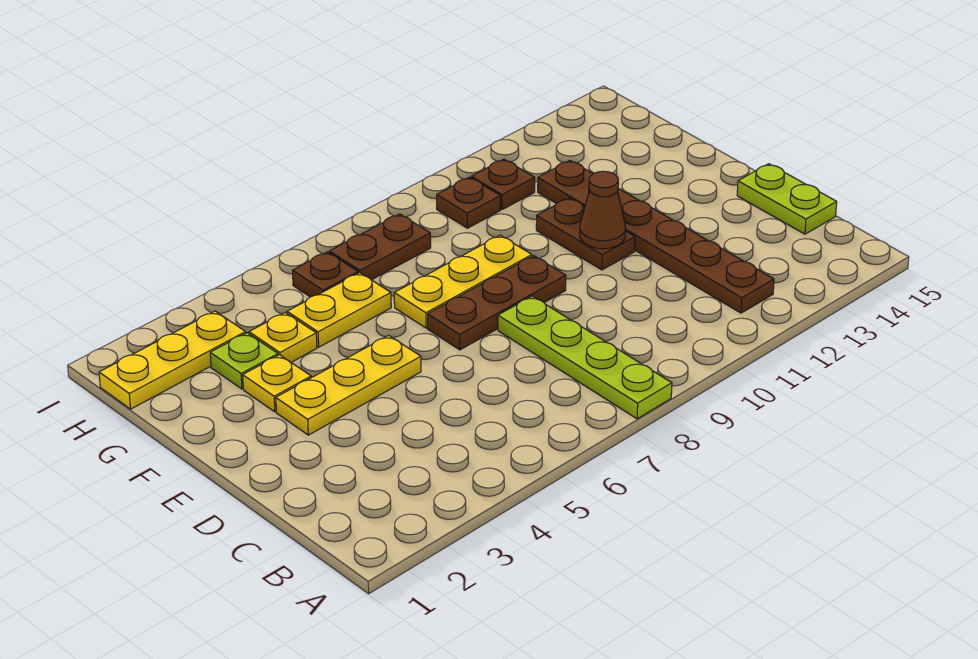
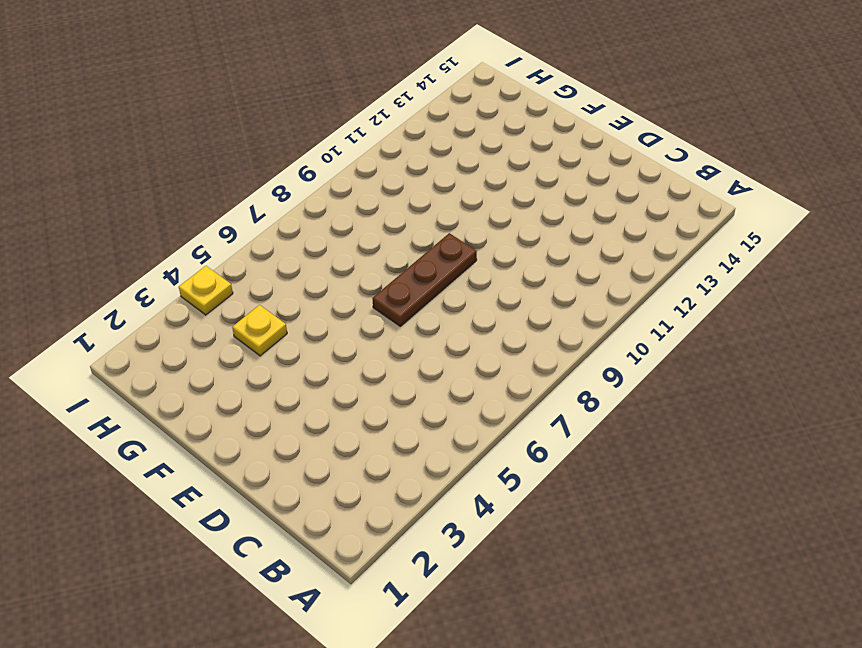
yellow 1x1 plate [179,266,233,315] -> yellow 1x1 plate moved to [243,355,311,412]
none -> lime 1x4 plate [498,296,672,419]
none -> brown 1x6 plate [538,161,774,313]
none -> lime 1x2 plate [737,164,837,234]

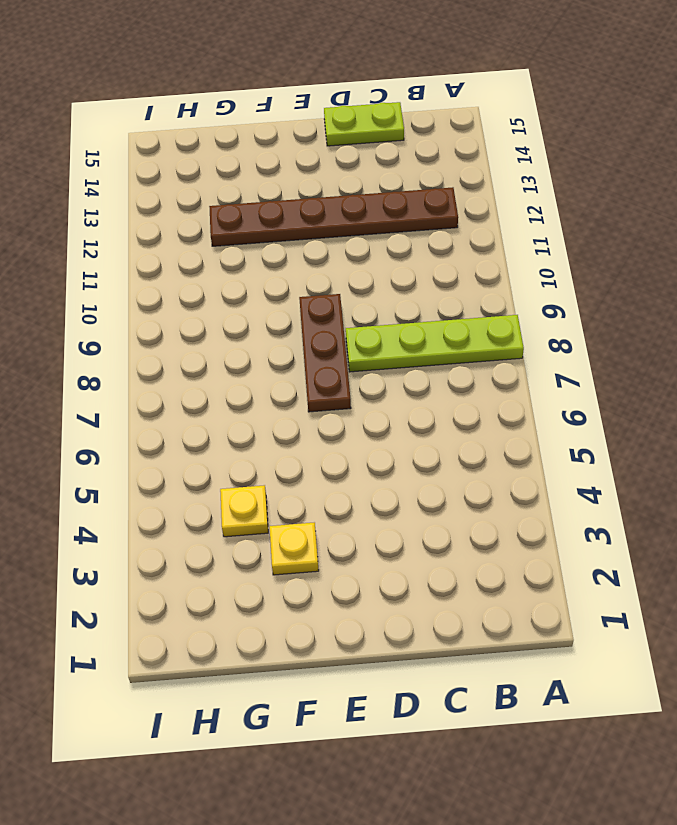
none -> yellow 1x3 plate [276,335,421,435]
none -> brown 1x2 plate [536,198,635,270]
none -> yellow 1x3 plate [394,235,532,328]

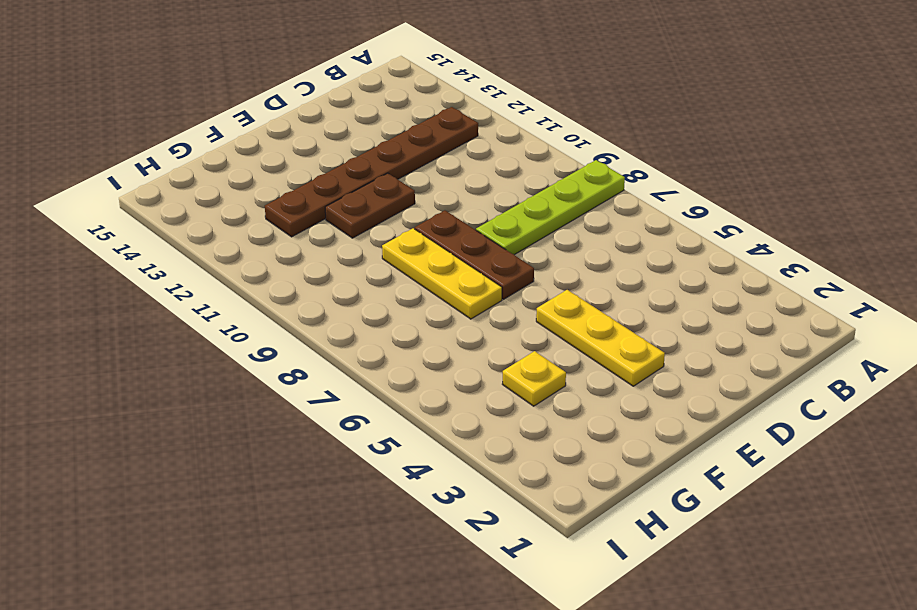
none -> lime 1x2 plate [737,164,837,234]
none -> yellow 1x1 plate [243,355,311,412]
none -> lime 1x1 plate [210,333,278,389]

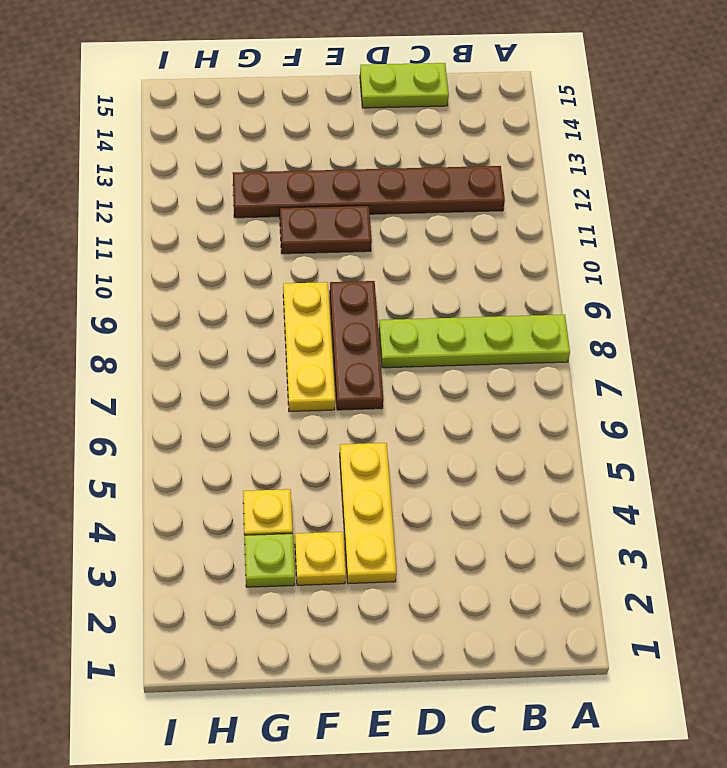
none -> yellow 1x2 plate [287,273,391,347]
none -> yellow 1x3 plate [99,311,246,409]
none -> brown 1x1 plate [293,252,358,297]

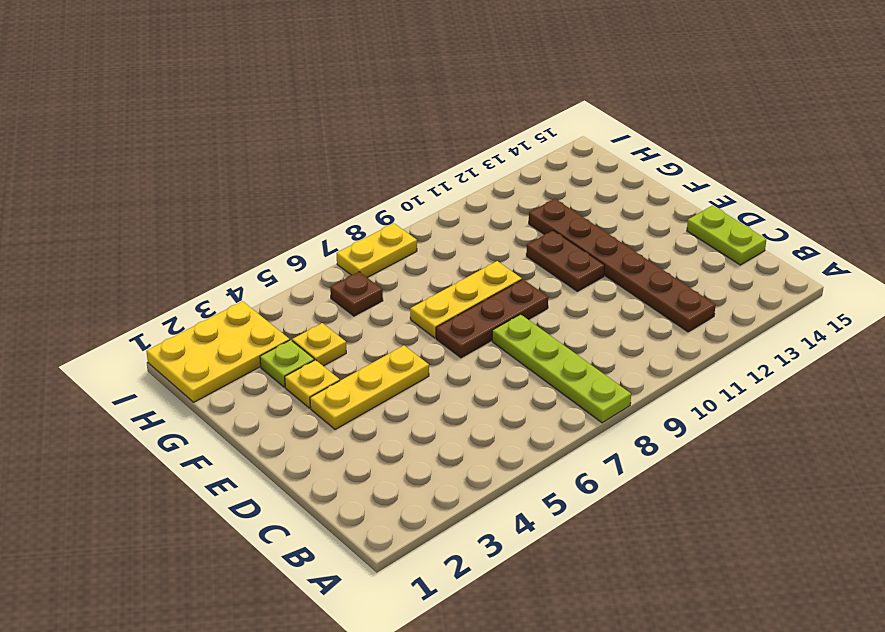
yellow 2x3 plate [146,301,290,402] -> yellow 1x3 plate [99,311,246,409]
yellow 1x2 plate [337,223,417,278] -> yellow 1x2 plate moved to [287,273,391,347]
none -> brown 1x2 plate [329,214,431,280]
none -> brown 1x1 plate [437,177,500,228]
none -> brown 1x1 plate [471,159,535,210]

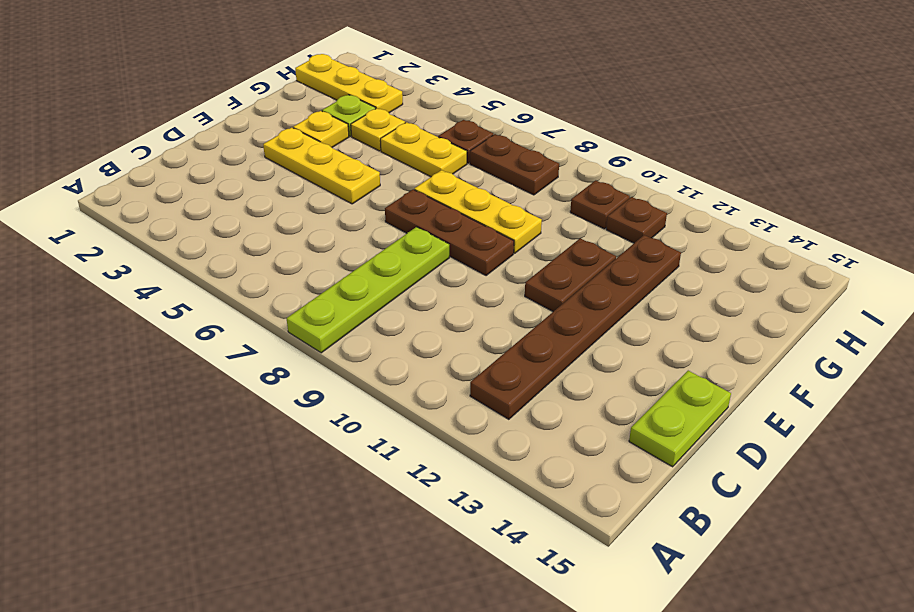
none -> brown 1x1 cone [580,171,625,249]

